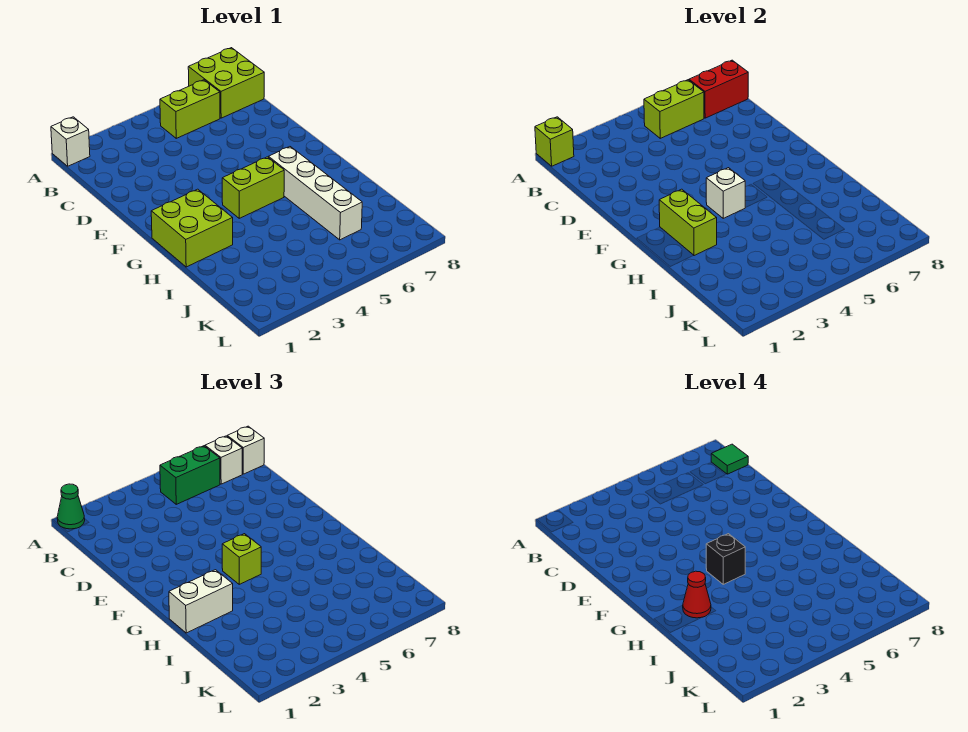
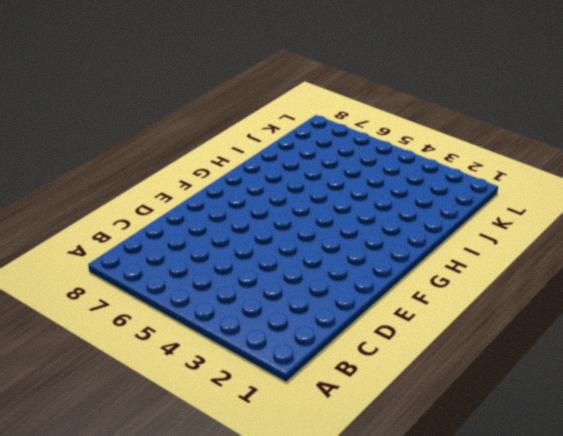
none -> white 1x1 brick [51,117,90,166]
none -> lime 2x2 brick [188,48,264,118]
none -> lime 1x2 brick [160,80,220,138]

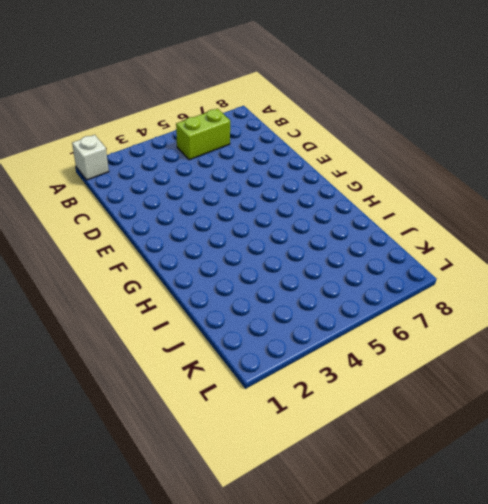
none -> lime 2x2 brick [188,48,264,118]
none -> lime 2x2 brick [151,189,233,267]
none -> lime 1x2 brick [222,157,284,218]

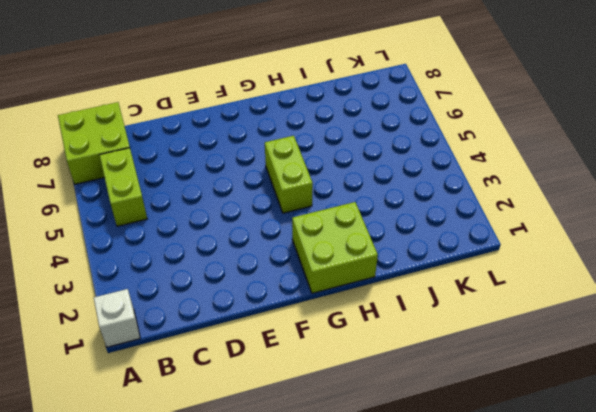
none -> white 1x4 brick [269,147,362,240]
none -> lime 1x1 brick [535,117,574,166]
none -> lime 1x2 brick [644,80,704,138]

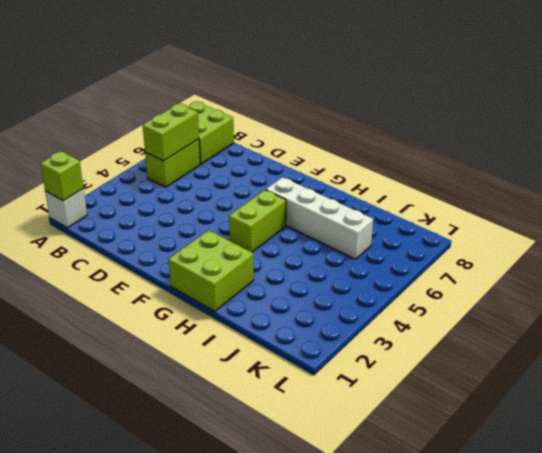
none -> red 1x2 brick [689,60,748,118]
none -> lime 1x2 brick [659,189,717,256]
none -> white 1x1 brick [706,168,745,218]

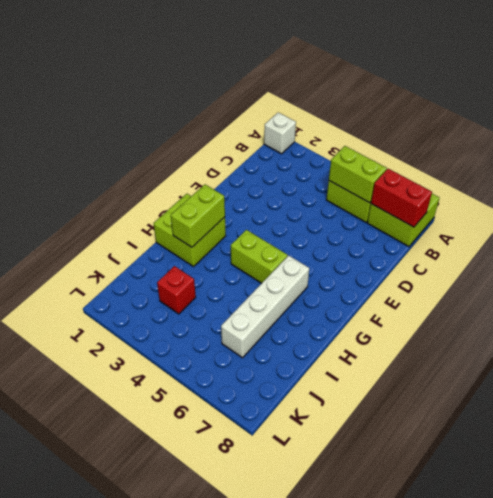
red 1x1 brick [157,266,196,314] -> none
none -> lime 1x1 brick [535,117,574,166]
none -> white 1x1 brick [706,168,745,218]
none -> green 1x1 cone [57,484,85,529]

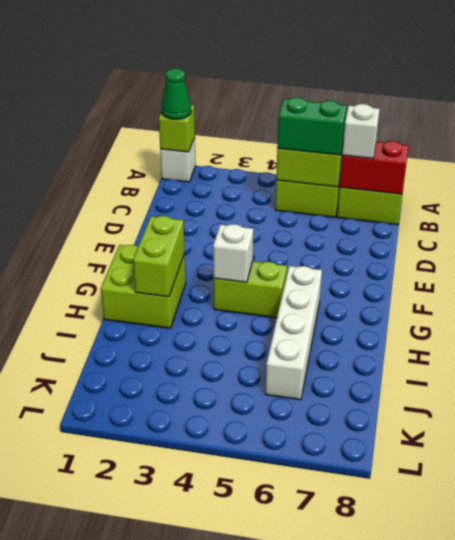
none -> white 1x1 brick [227,426,264,474]
none -> lime 1x1 brick [222,534,261,584]
none -> white 1x2 brick [169,570,233,633]

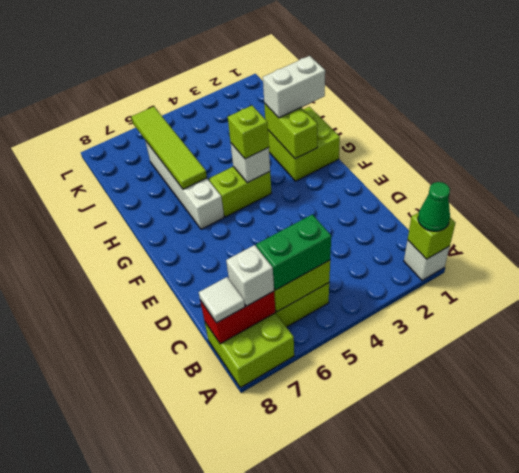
white 1x1 tile [199,277,245,323] -> white 1x1 brick [227,426,264,474]
lime 1x4 tile [131,107,207,189] -> none
none -> green 1x1 tile [711,444,748,474]
none -> black 1x1 brick [706,534,745,584]
none -> red 1x1 cone [683,571,711,618]

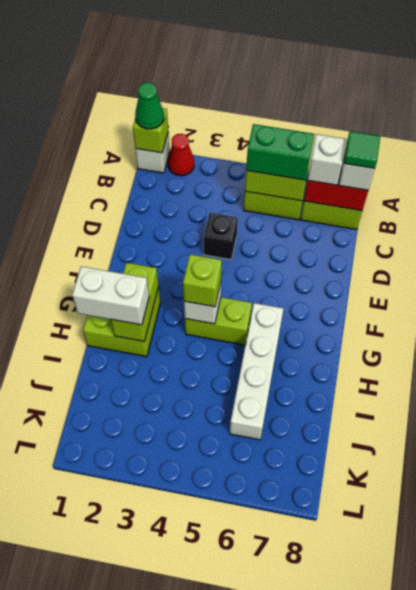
red 1x1 cone [168,134,194,176] -> red 1x1 cone moved to [683,571,711,618]
black 1x1 brick [204,213,238,260] -> black 1x1 brick moved to [706,534,745,584]

